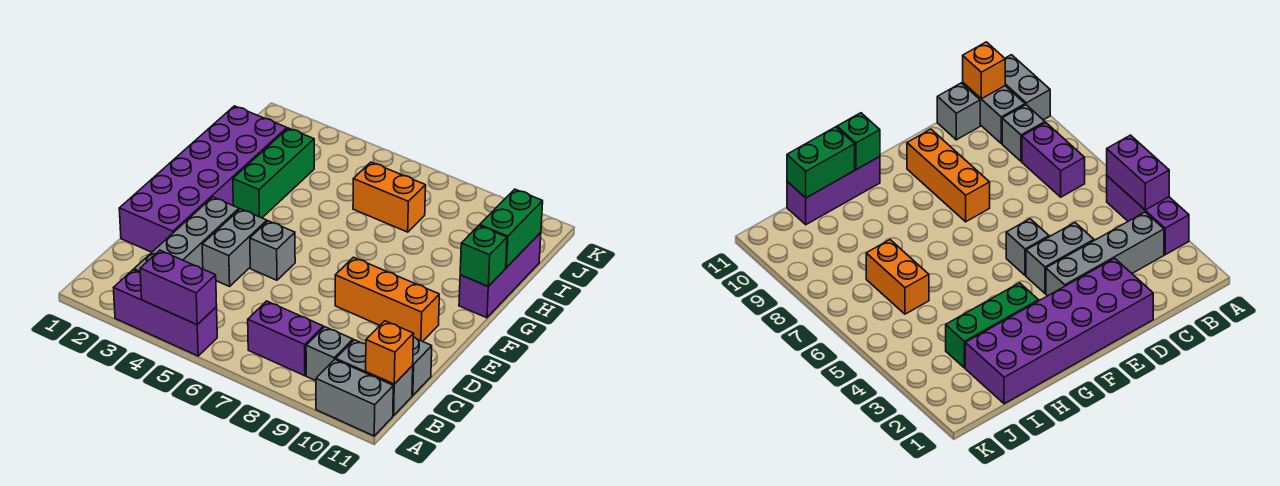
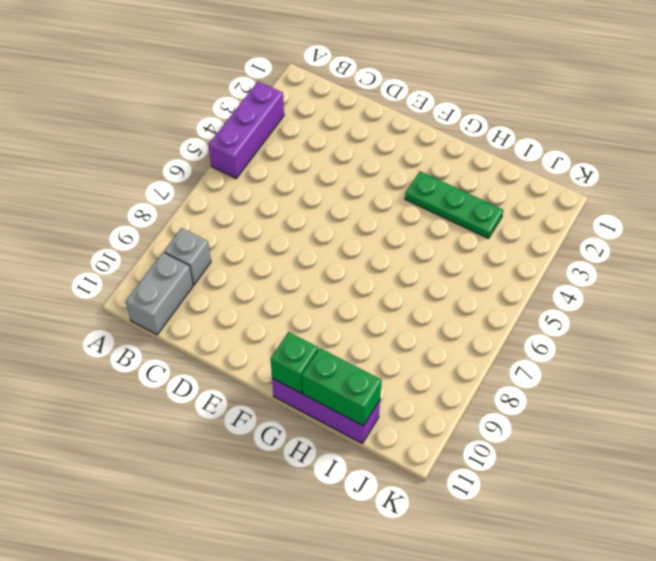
green 1x3 plate [405,171,503,239] -> green 1x3 brick [233,128,314,218]
none -> grey 1x2 brick [316,360,393,436]
none -> grey 1x4 brick [134,197,239,273]
none -> purple 1x2 brick [248,301,323,376]

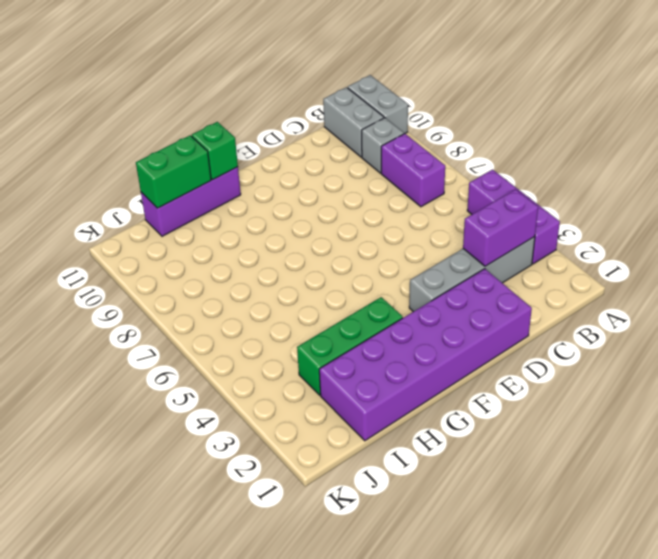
purple 1x2 brick [463,189,538,266] -> purple 1x2 brick turned to [140,250,217,325]
none -> grey 1x1 brick [412,337,432,396]
none -> grey 1x2 brick [202,209,267,286]
none -> grey 1x1 brick [250,221,295,280]

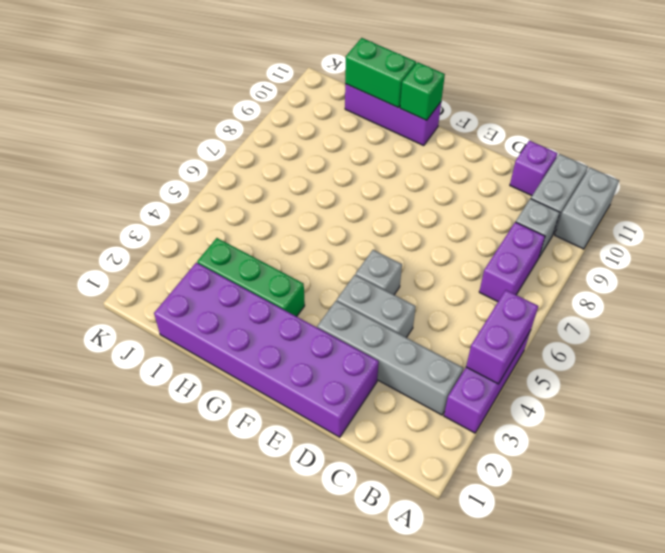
purple 1x1 brick [510,141,558,196] -> grey 1x1 brick [412,337,432,396]
none -> orange 1x3 brick [335,257,439,342]
none -> orange 1x2 brick [353,162,426,232]
none -> orange 1x1 brick [366,321,414,384]

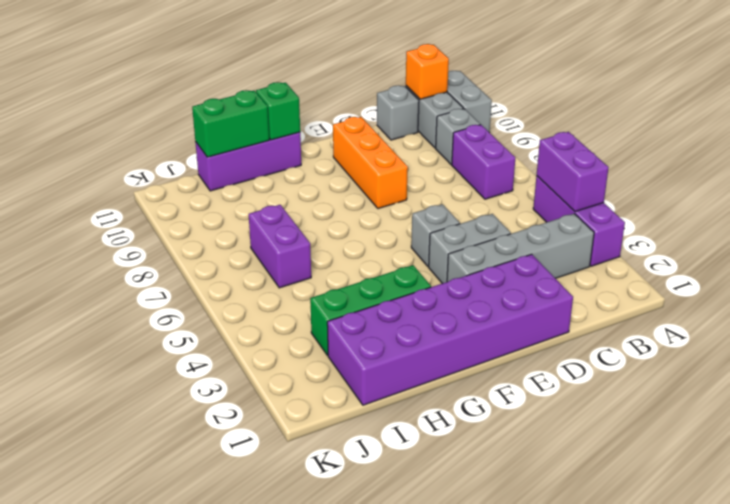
purple 1x2 brick [249,205,311,288] -> orange 1x2 brick [353,162,426,232]

